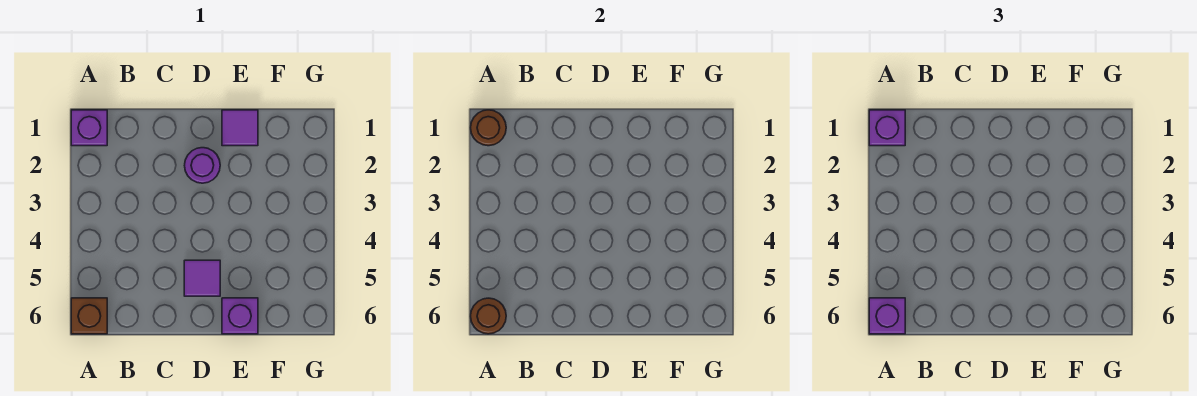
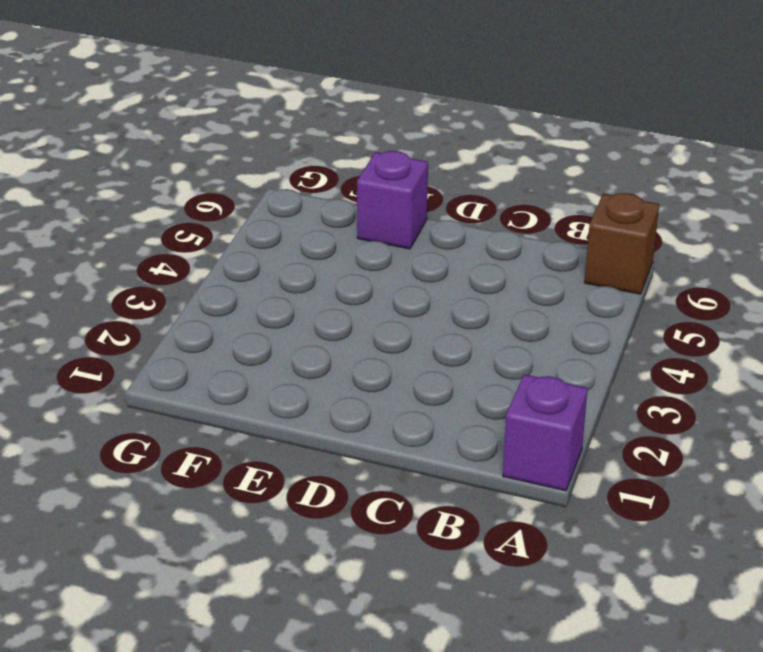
none -> purple 1x1 round brick [185,148,220,183]
none -> purple 1x1 tile [184,260,220,296]

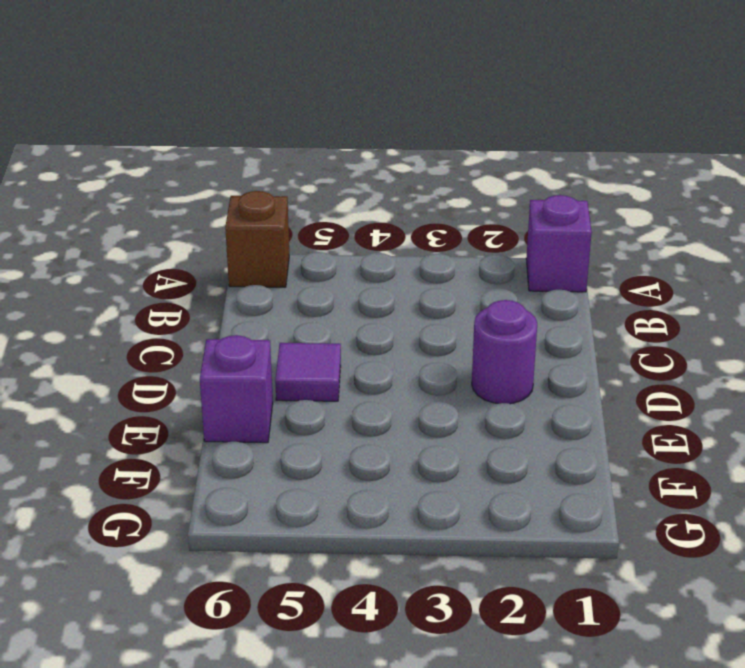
none -> purple 1x1 tile [222,110,258,146]
none -> brown 1x1 round brick [471,110,506,146]

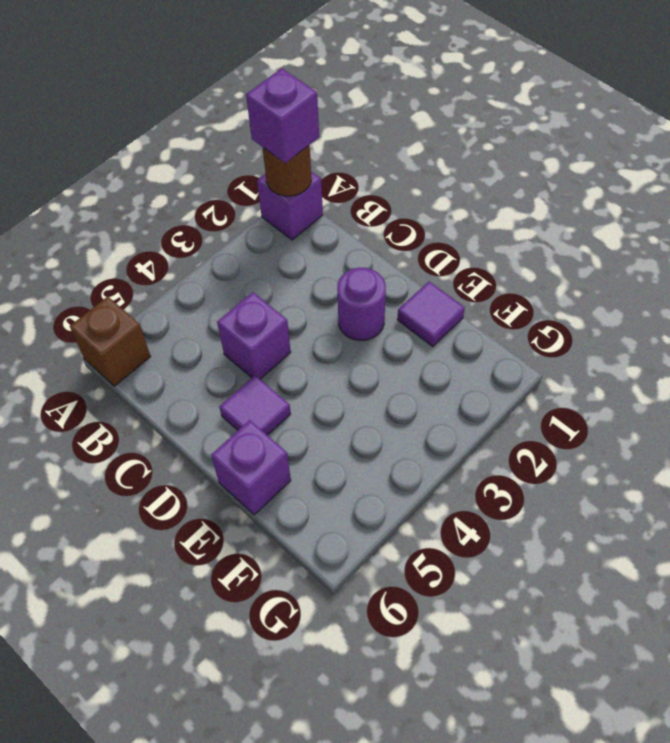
purple 1x1 brick [217,292,291,379] -> purple 1x1 brick moved to [869,298,905,334]
none -> brown 1x1 round brick [471,298,506,334]

